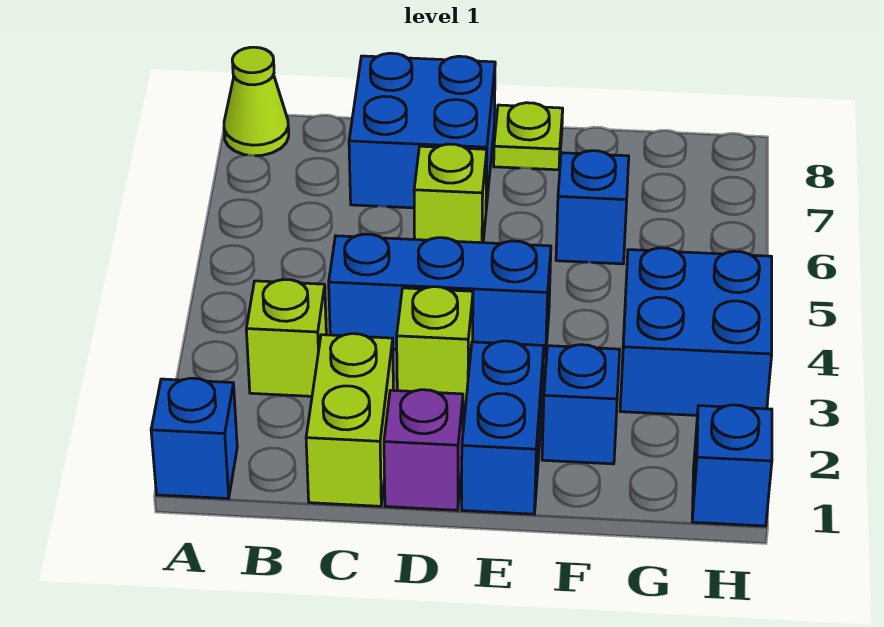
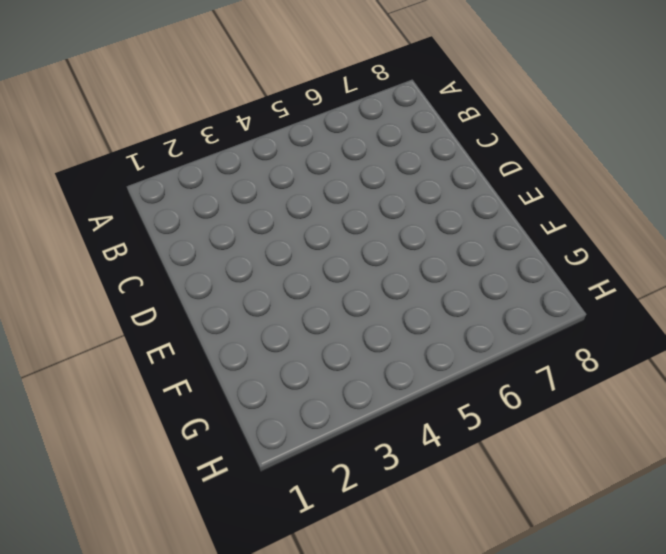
none -> blue 1x1 brick [151,378,237,499]
none -> lime 1x1 cone [224,47,289,156]
none -> lime 1x1 brick [246,280,326,396]

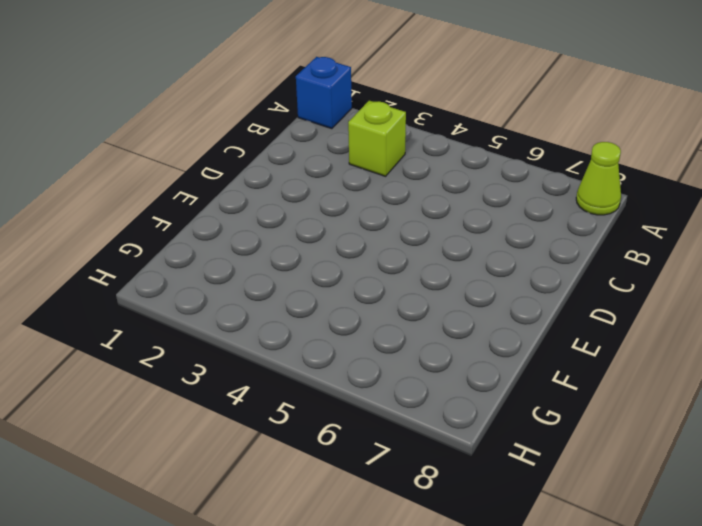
none -> lime 1x2 brick [306,334,393,506]
none -> blue 1x3 brick [329,234,551,357]
none -> blue 2x2 brick [349,53,495,208]

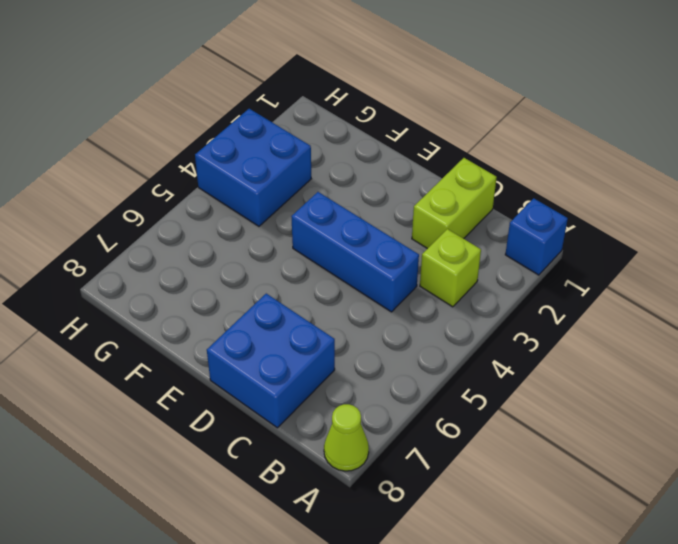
none -> purple 1x1 brick [384,390,463,510]
none -> lime 1x1 brick [397,287,473,404]
none -> lime 1x1 brick [414,144,487,243]

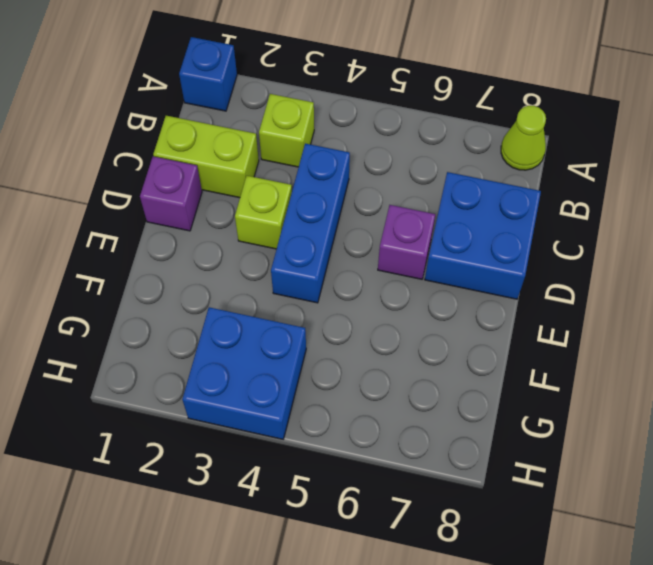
purple 1x1 brick [378,205,435,279] -> lime 1x1 brick [414,144,487,243]
none -> blue 1x2 brick [462,341,544,514]
none -> lime 1x1 plate [494,103,563,170]
none -> blue 1x1 brick [542,345,620,464]

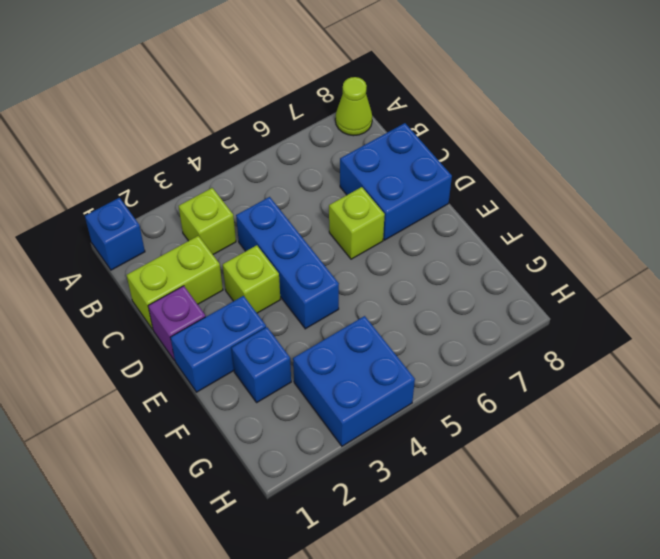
none -> lime 1x1 plate [494,103,563,170]
none -> blue 1x1 brick [556,151,629,264]
none -> blue 1x1 brick [692,405,772,526]

